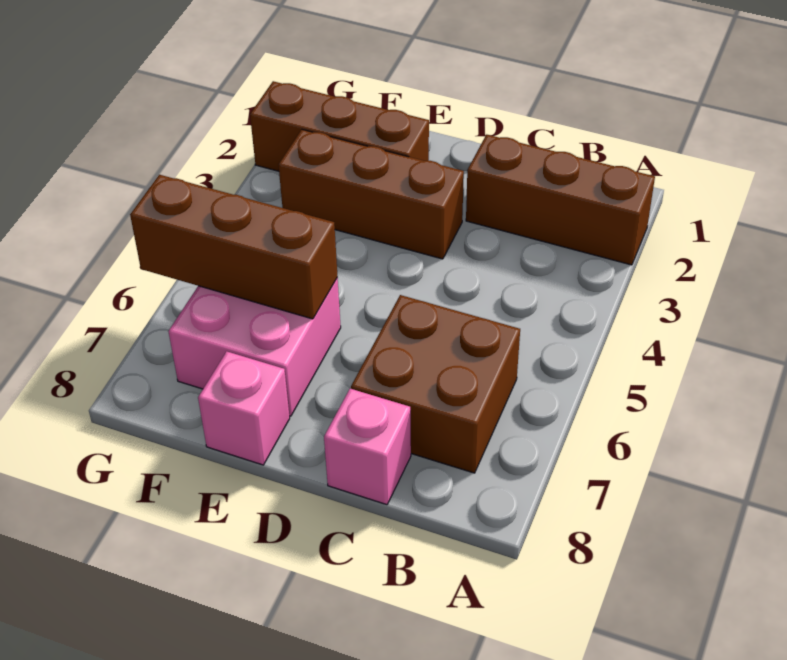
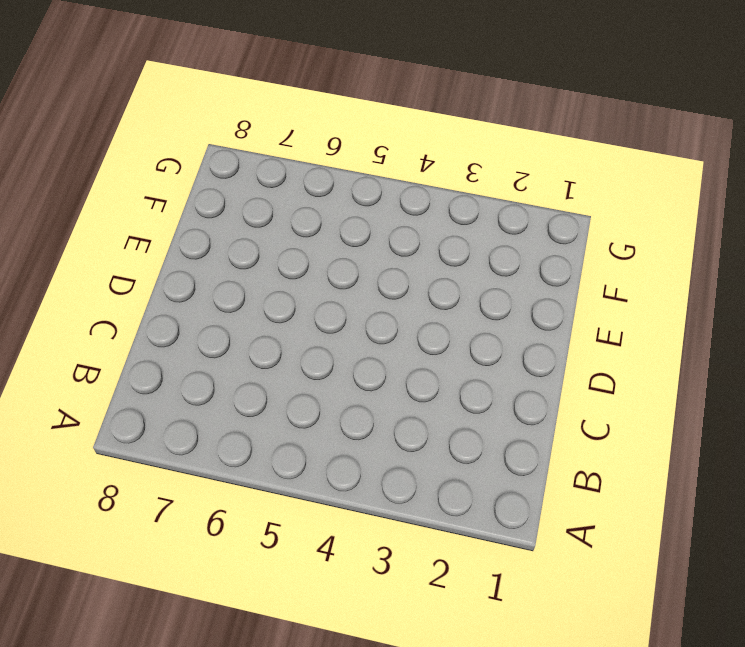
none -> brown 1x3 brick [466,135,655,265]
none -> brown 2x2 brick [351,295,520,473]

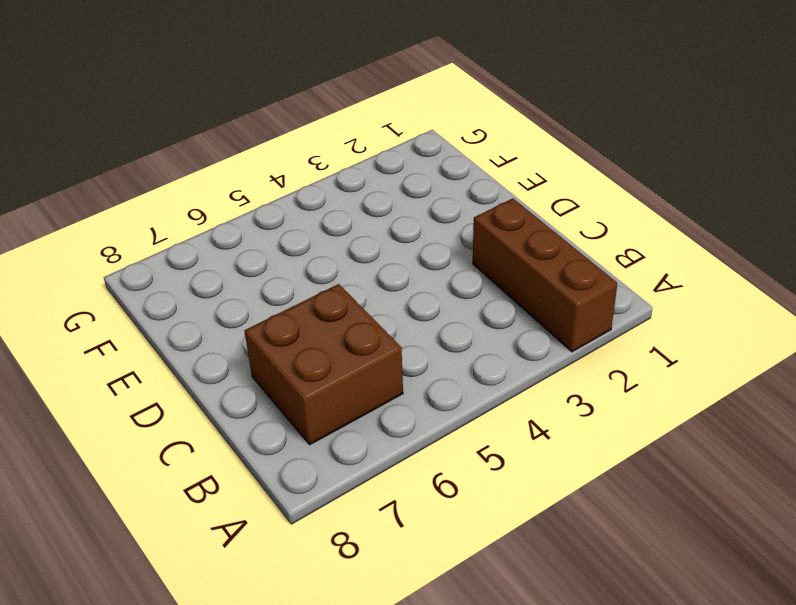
none -> pink 1x1 brick [324,389,411,505]
none -> brown 1x3 brick [278,130,464,259]

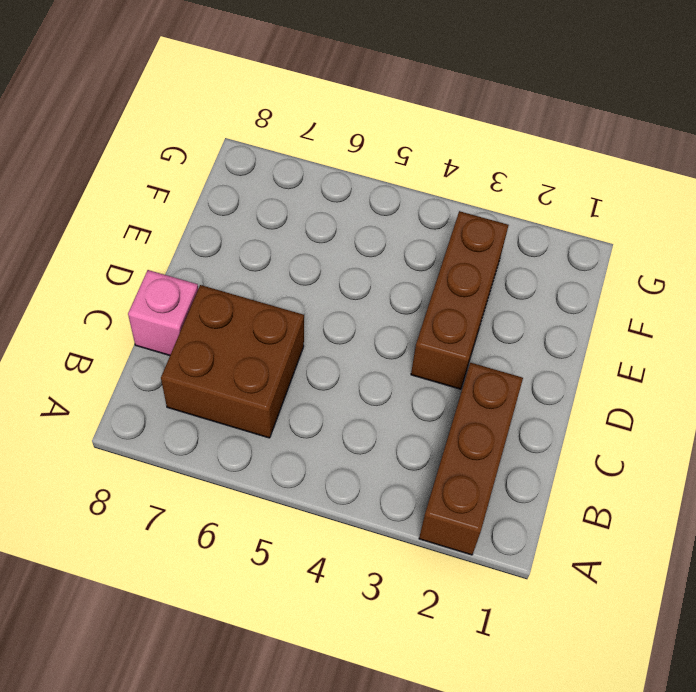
none -> brown 1x3 brick [250,81,429,171]
none -> pink 2x2 brick [168,278,341,416]

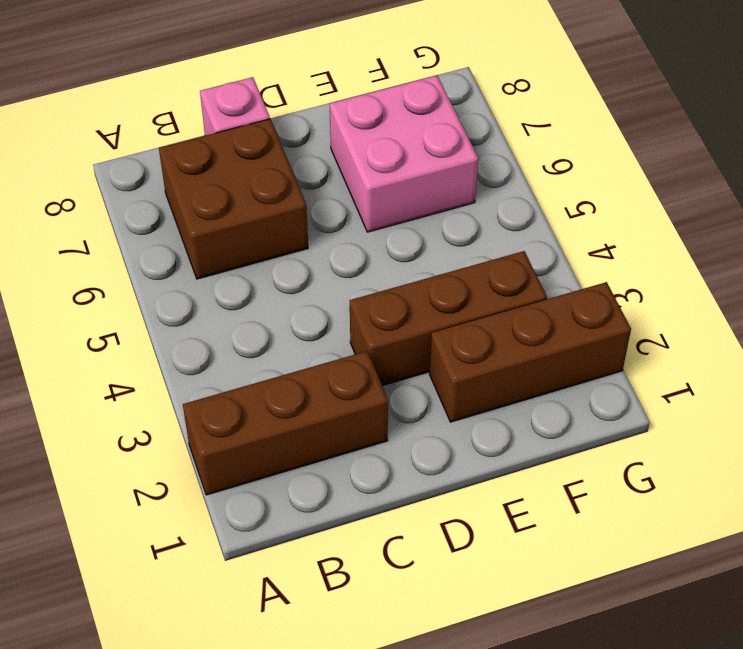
none -> pink 1x1 brick [198,351,290,465]
none -> brown 1x3 brick [130,175,338,319]

